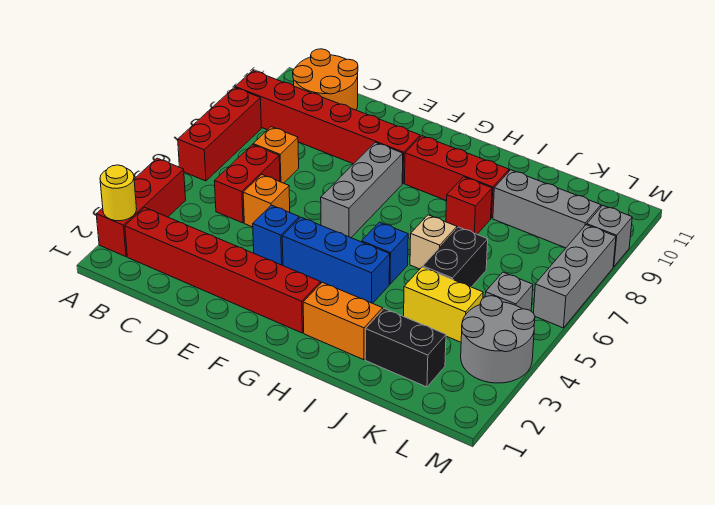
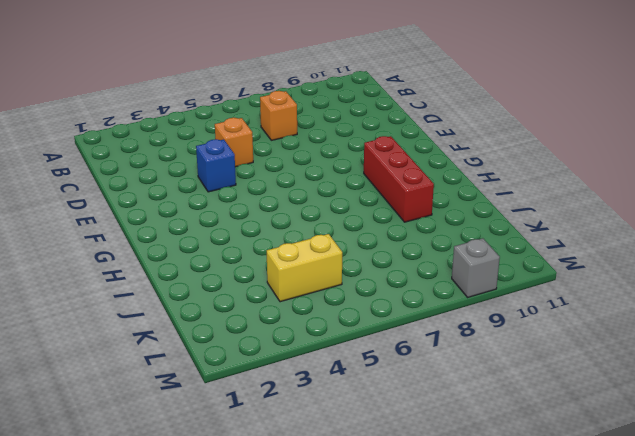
yellow 1x2 brick [267,234,342,302] -> yellow 1x2 brick turned to [404,267,483,342]
none -> red 1x3 brick [96,158,186,257]
none -> red 1x3 brick [178,87,261,181]
none -> red 1x6 brick [235,71,420,183]

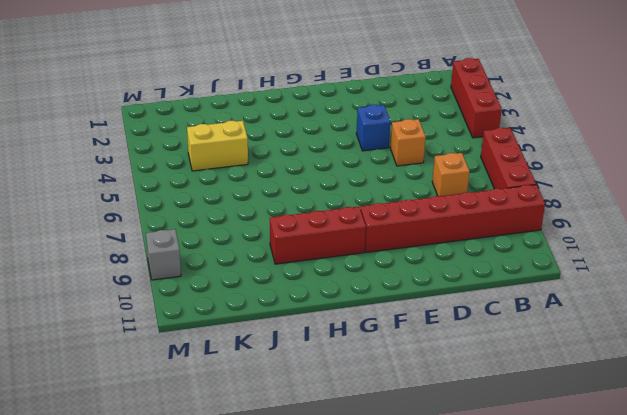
none -> red 1x6 brick [125,208,321,333]
none -> orange 2x2 round brick [293,49,358,110]
none -> red 1x2 brick [215,145,280,223]

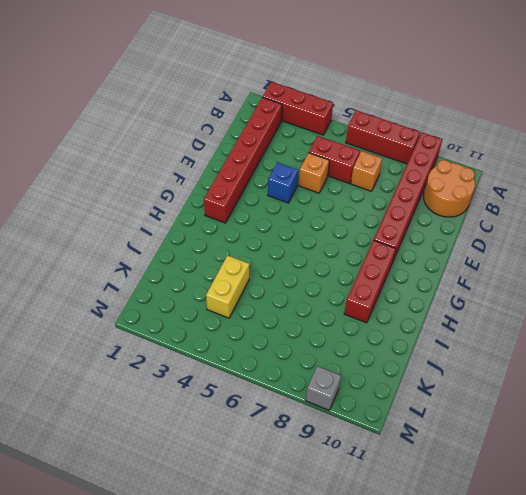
none -> blue 1x3 brick [282,217,390,303]
none -> grey 1x3 brick [321,142,403,238]
none -> orange 1x2 brick [303,282,383,360]

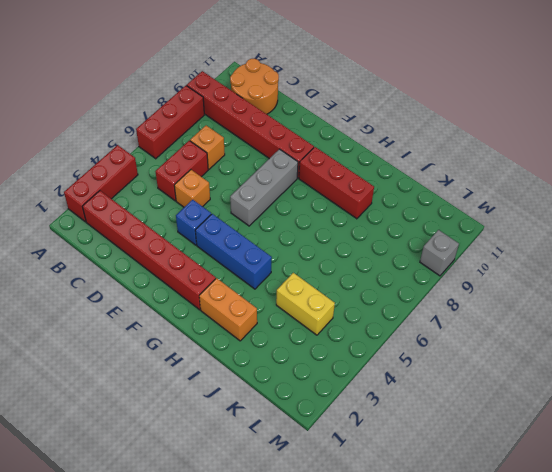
none -> blue 1x1 brick [362,222,408,284]
none -> tan 1x1 brick [410,215,457,269]
none -> red 1x1 brick [446,177,492,234]

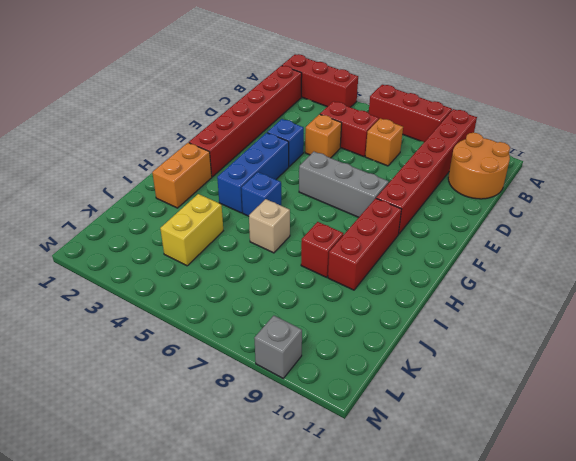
none -> black 1x2 brick [365,309,446,387]
none -> black 1x2 brick [423,227,488,287]
none -> grey 1x3 brick [493,170,601,248]

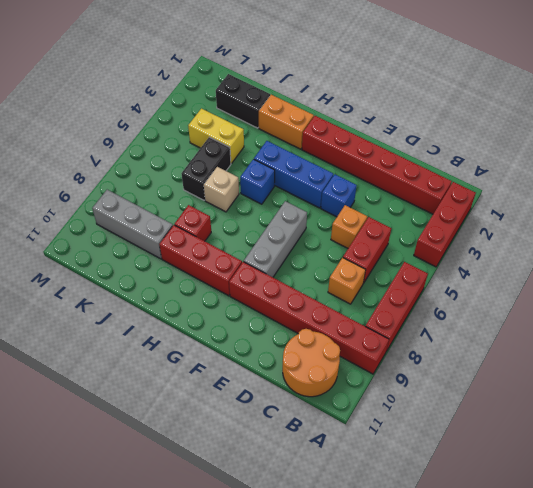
none -> grey 2x2 round brick [461,296,535,383]
none -> grey 1x1 brick [485,272,533,311]
none -> grey 1x3 brick [534,225,616,328]

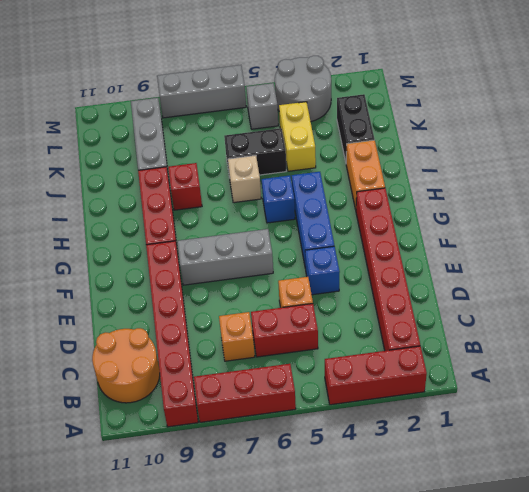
none -> grey 1x1 brick [587,205,632,267]
none -> yellow 1x1 round brick [100,165,137,221]

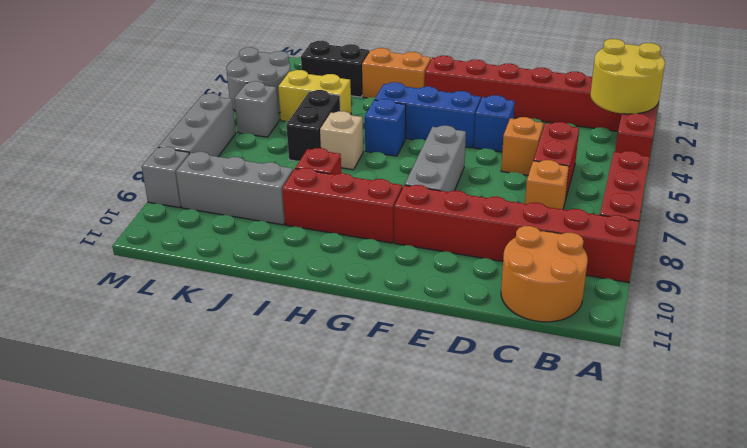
yellow 2x2 round brick [590,39,665,114] -> yellow 1x1 round brick [100,165,137,221]

